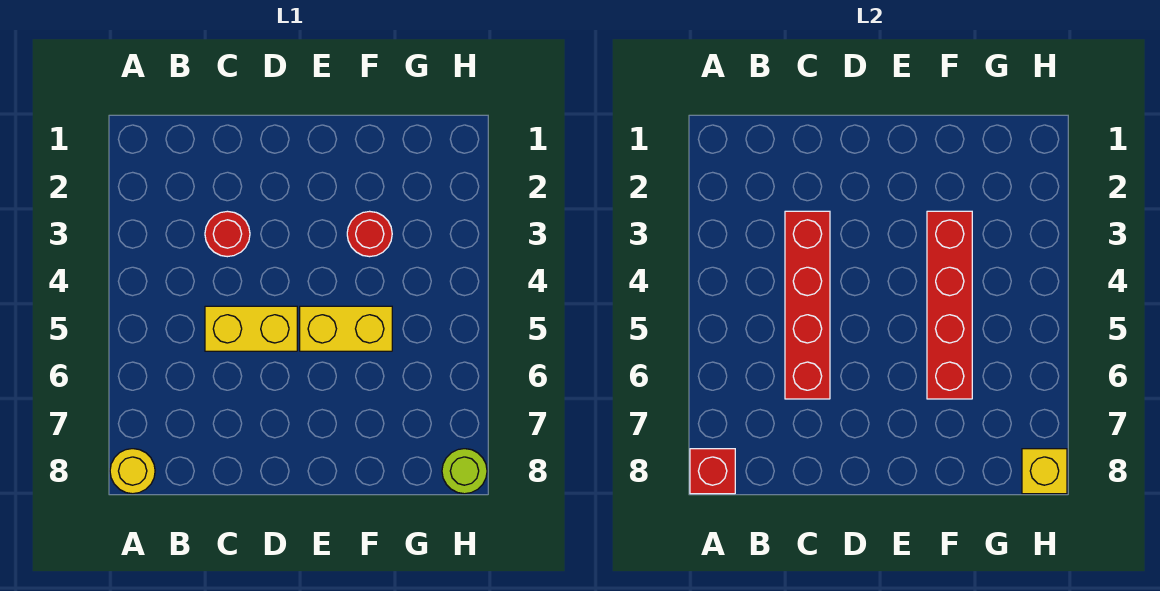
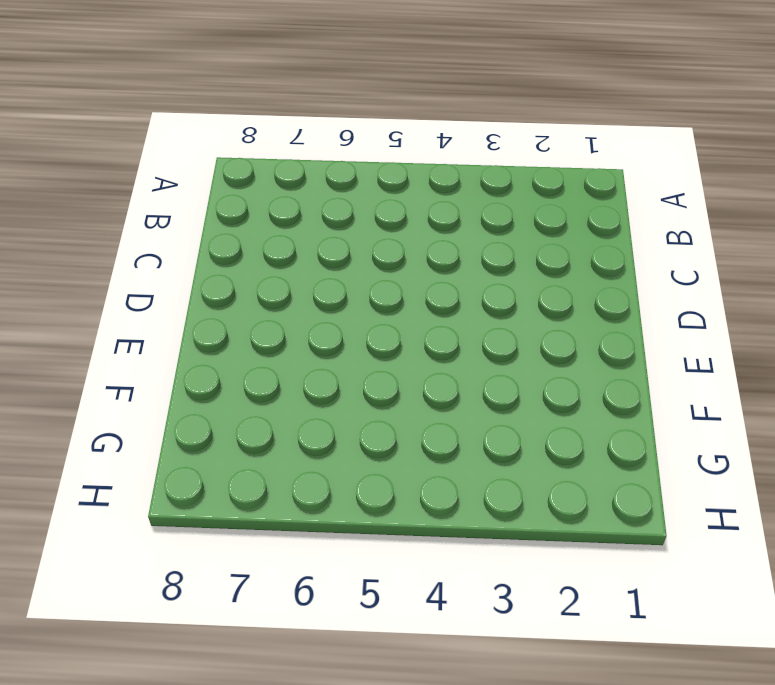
none -> yellow 1x1 round brick [110,449,155,494]
none -> red 1x1 round brick [205,211,250,257]

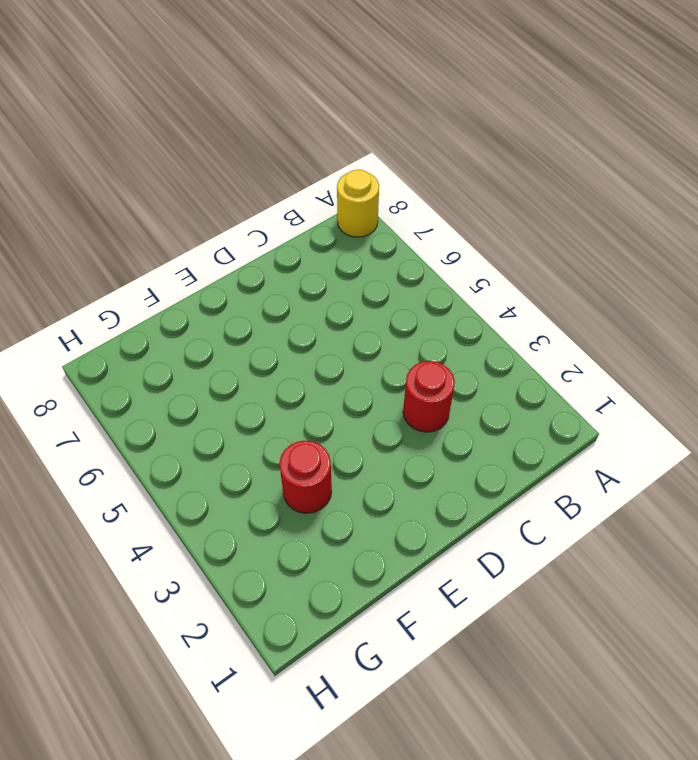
none -> yellow 1x2 brick [205,306,297,351]
none -> yellow 1x2 brick [300,306,392,351]

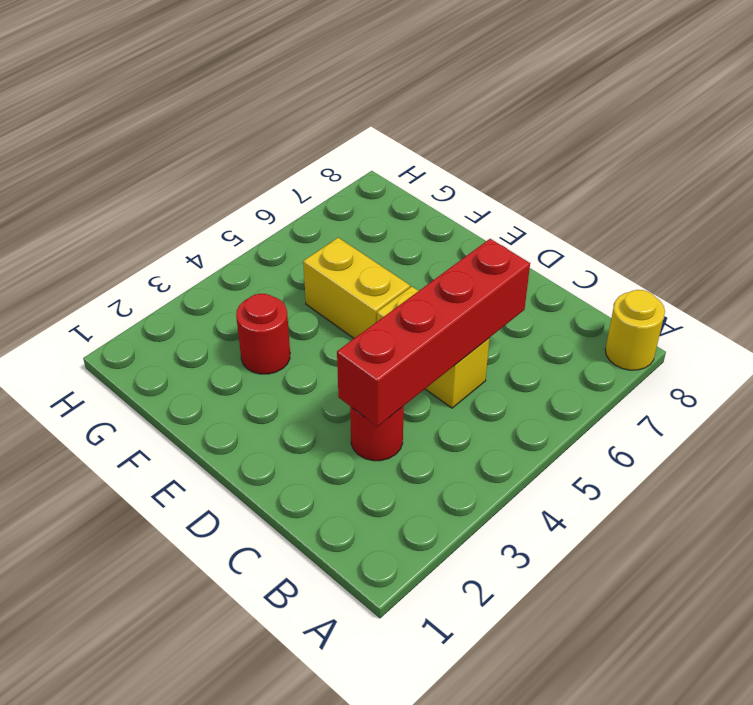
none -> lime 1x1 round brick [442,449,487,494]
none -> red 1x1 brick [690,449,735,494]

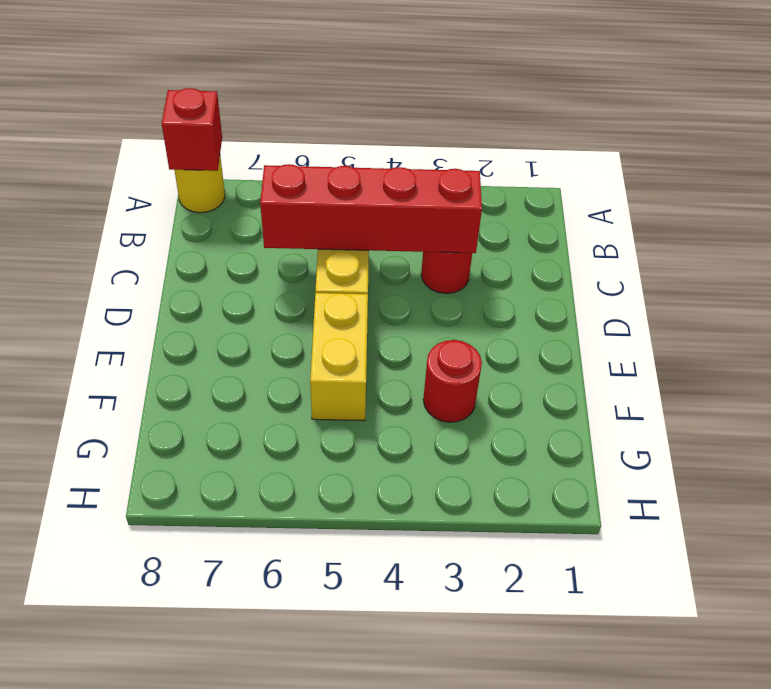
none -> lime 1x1 round brick [442,449,487,494]
none -> red 1x4 brick [927,211,972,399]

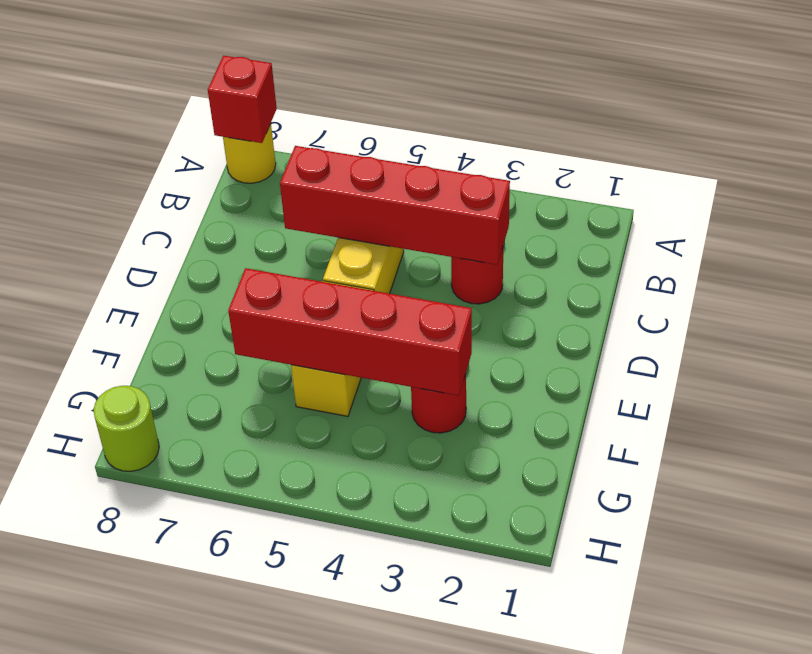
none -> yellow 1x1 brick [1022,449,1067,494]

